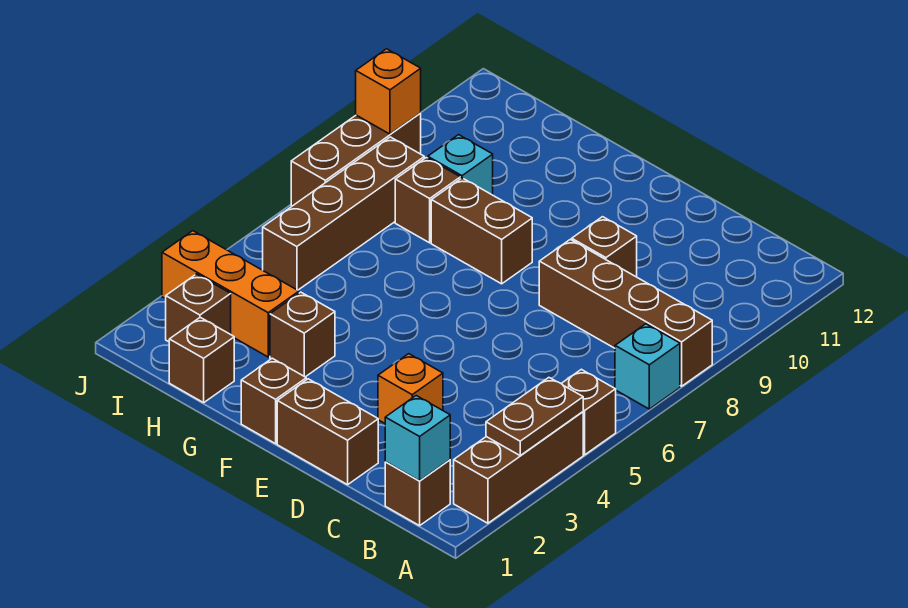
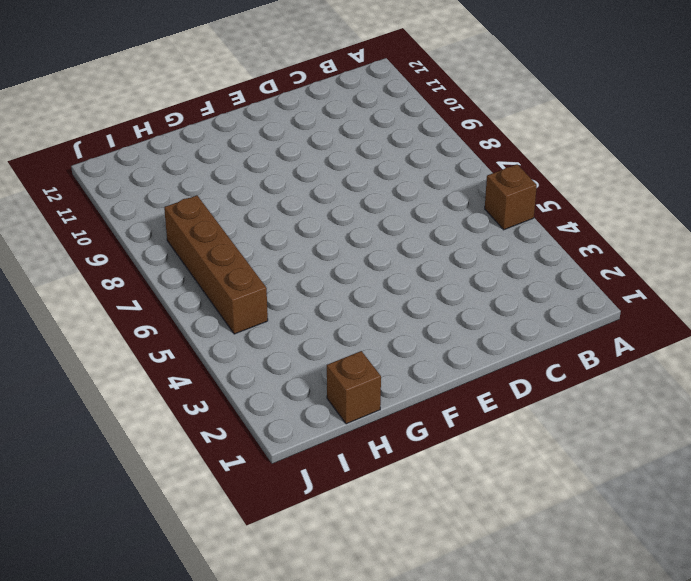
none -> brown 1x3 brick [454,412,583,523]
none -> cyan 1x1 brick [615,324,680,409]
none -> brown 1x4 brick [539,240,712,386]

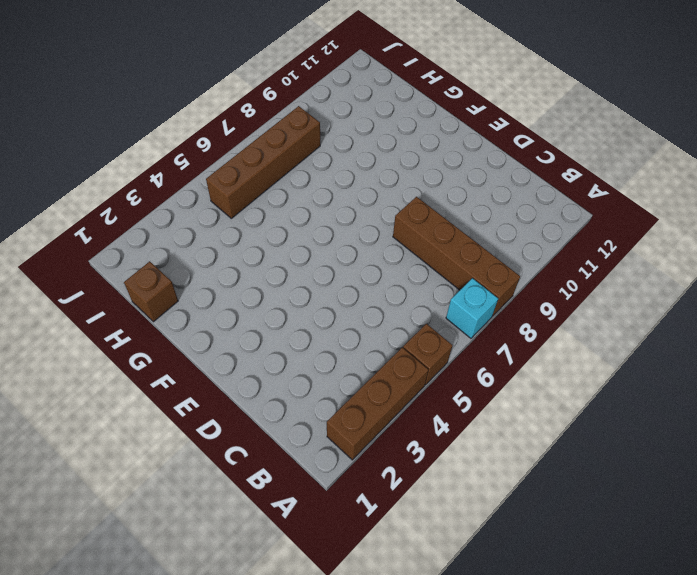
none -> brown 1x1 brick [385,460,450,526]
none -> brown 1x2 brick [277,379,378,485]
none -> orange 1x1 brick [378,354,443,423]

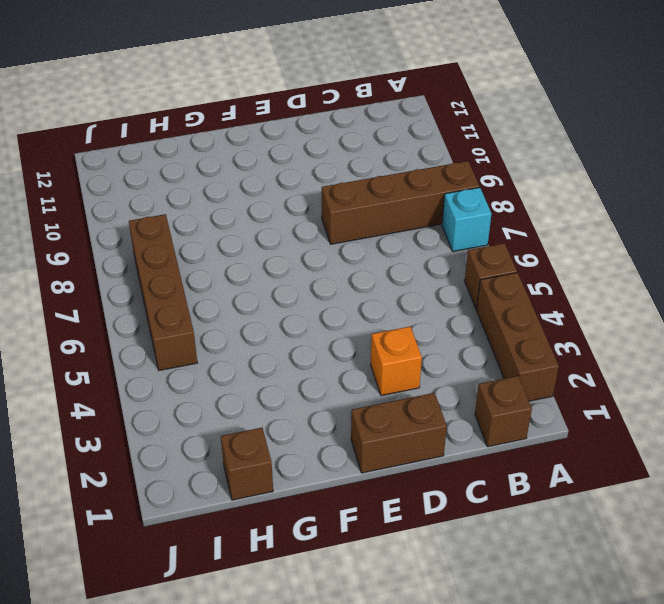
none -> brown 1x1 brick [572,217,637,277]
none -> brown 1x1 brick [241,358,306,444]
none -> brown 1x2 brick [431,178,532,284]

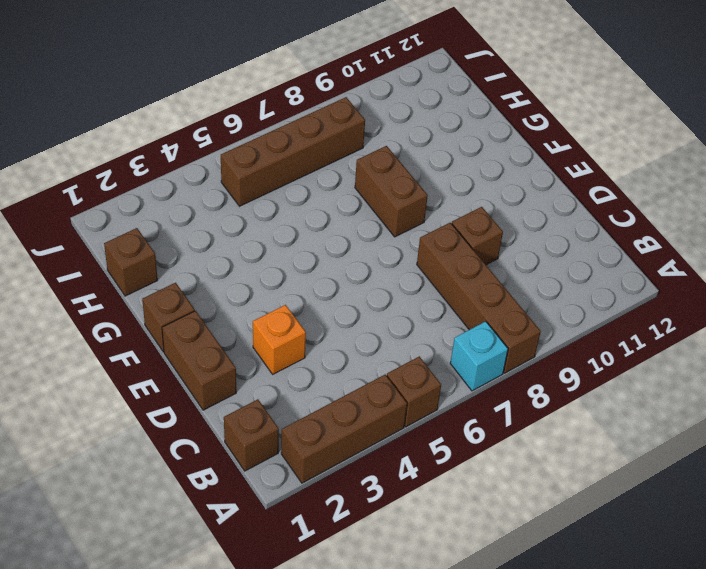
none -> brown 1x1 brick [270,292,335,377]
none -> orange 1x3 brick [162,231,299,357]
none -> brown 1x1 brick [395,158,460,243]

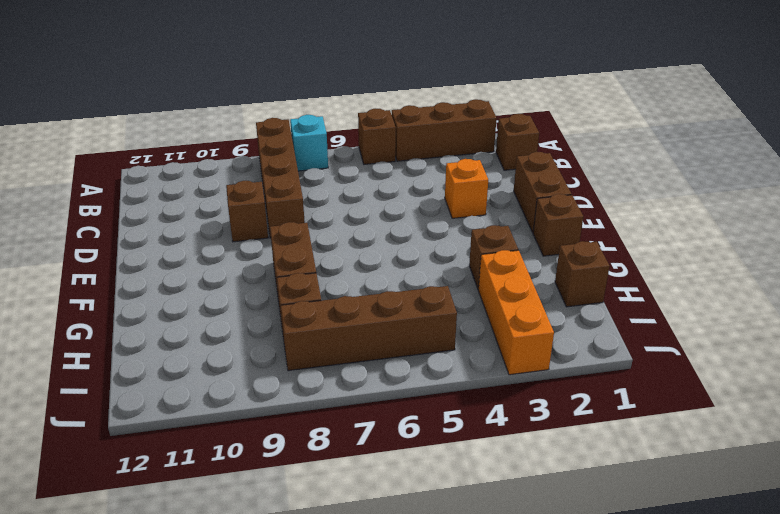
none -> cyan 1x1 brick [428,135,493,195]
none -> brown 1x1 brick [166,274,231,342]
none -> brown 1x3 brick [291,113,421,206]

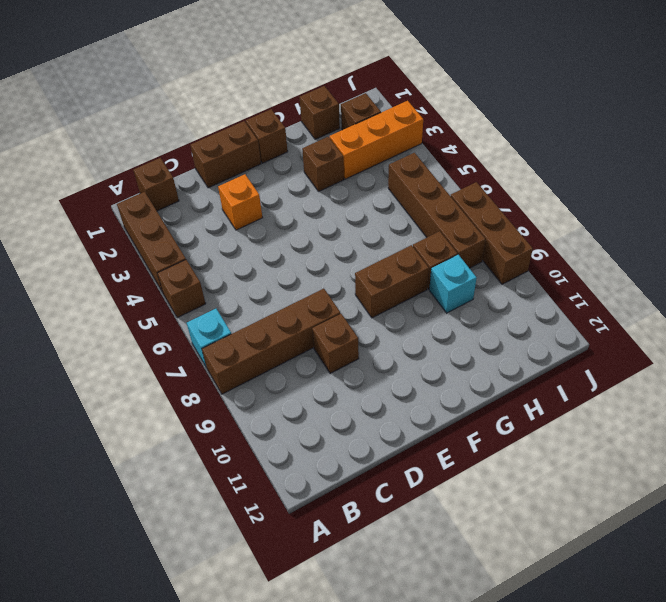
none -> brown 1x2 plate [486,378,583,455]
none -> cyan 1x1 brick [385,396,450,481]
none -> orange 1x1 brick [356,49,421,134]

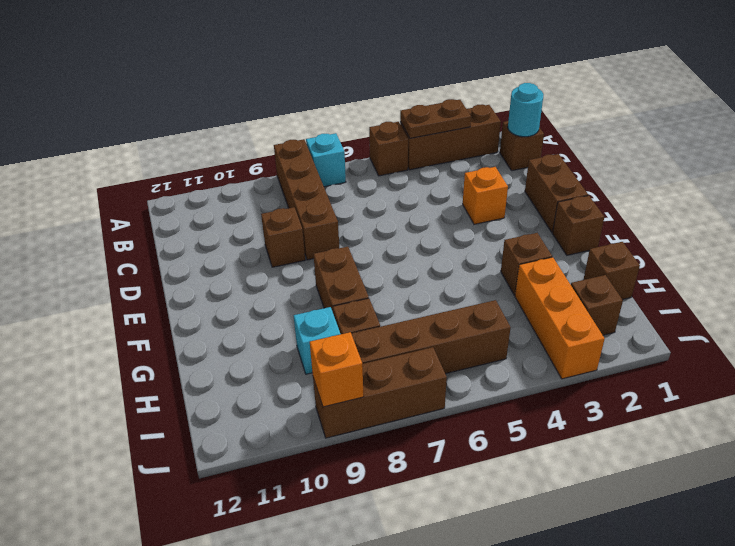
cyan 1x1 round brick [508,83,544,137] -> cyan 1x1 brick [385,396,450,481]

